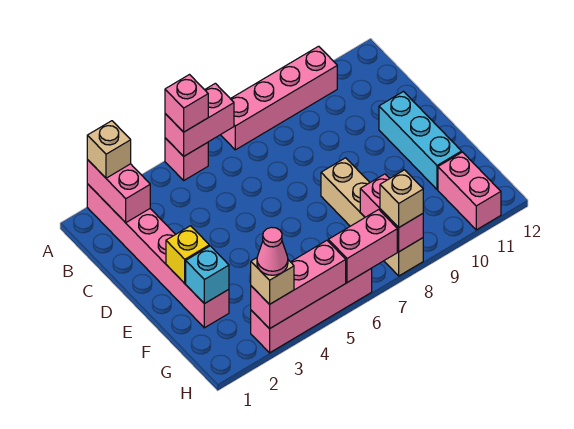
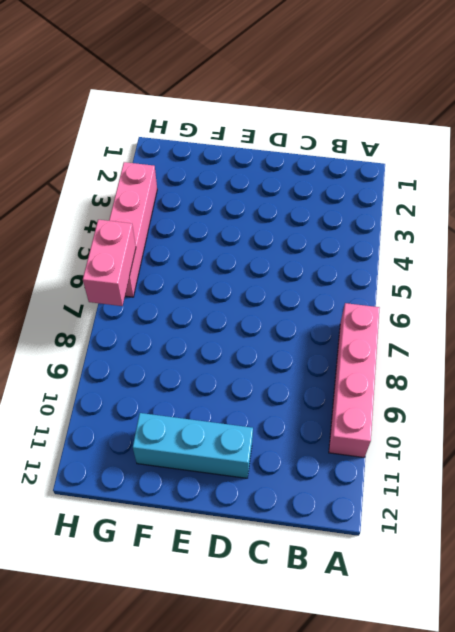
none -> pink 1x6 brick [87,184,229,328]
none -> pink 1x1 brick [165,138,208,180]
none -> tan 1x4 brick [321,158,423,276]

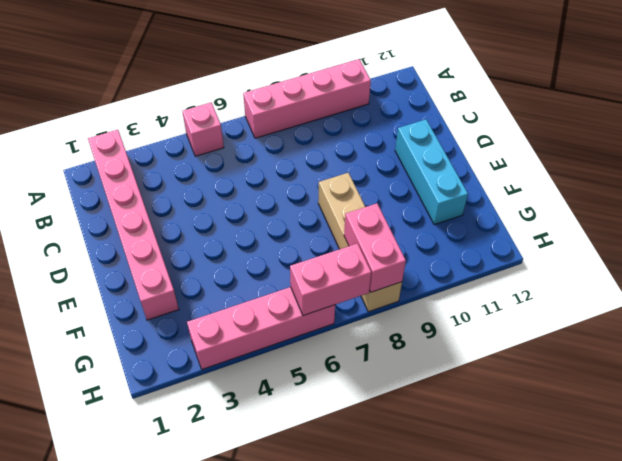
none -> pink 1x2 brick [438,152,501,230]
none -> pink 1x2 brick [87,159,150,223]
none -> pink 1x2 brick [165,83,234,156]

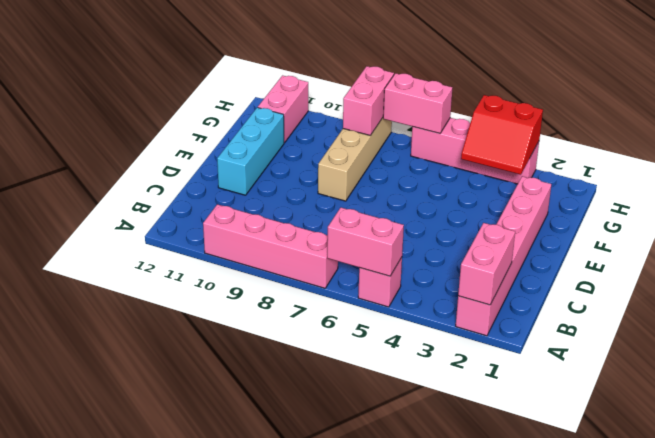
red 2x2 slope [461,95,543,175] -> pink 1x3 brick [251,240,346,329]
none -> yellow 1x1 brick [166,226,209,283]
none -> cyan 1x1 brick [186,246,229,304]
none -> tan 1x1 brick [87,121,131,178]

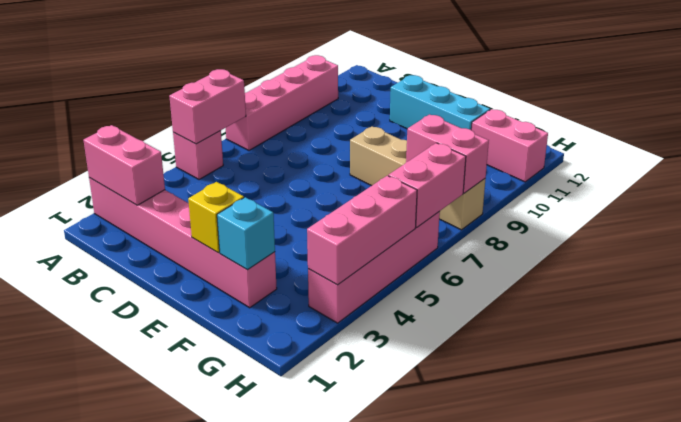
none -> tan 1x1 brick [87,121,131,178]
none -> pink 1x1 brick [165,75,208,132]
none -> tan 1x1 brick [251,258,294,304]

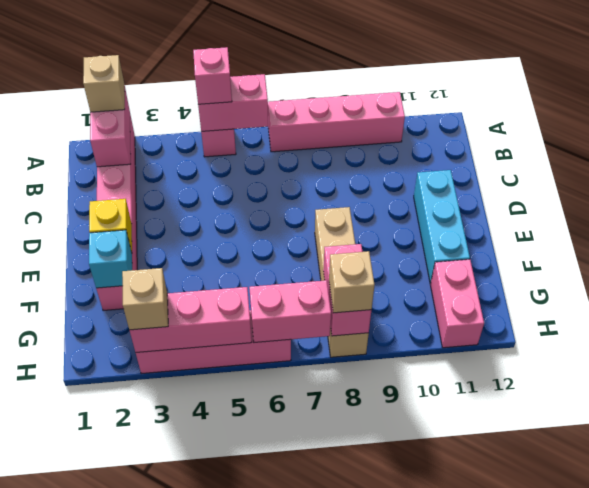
none -> pink 1x1 cone [257,227,288,275]

